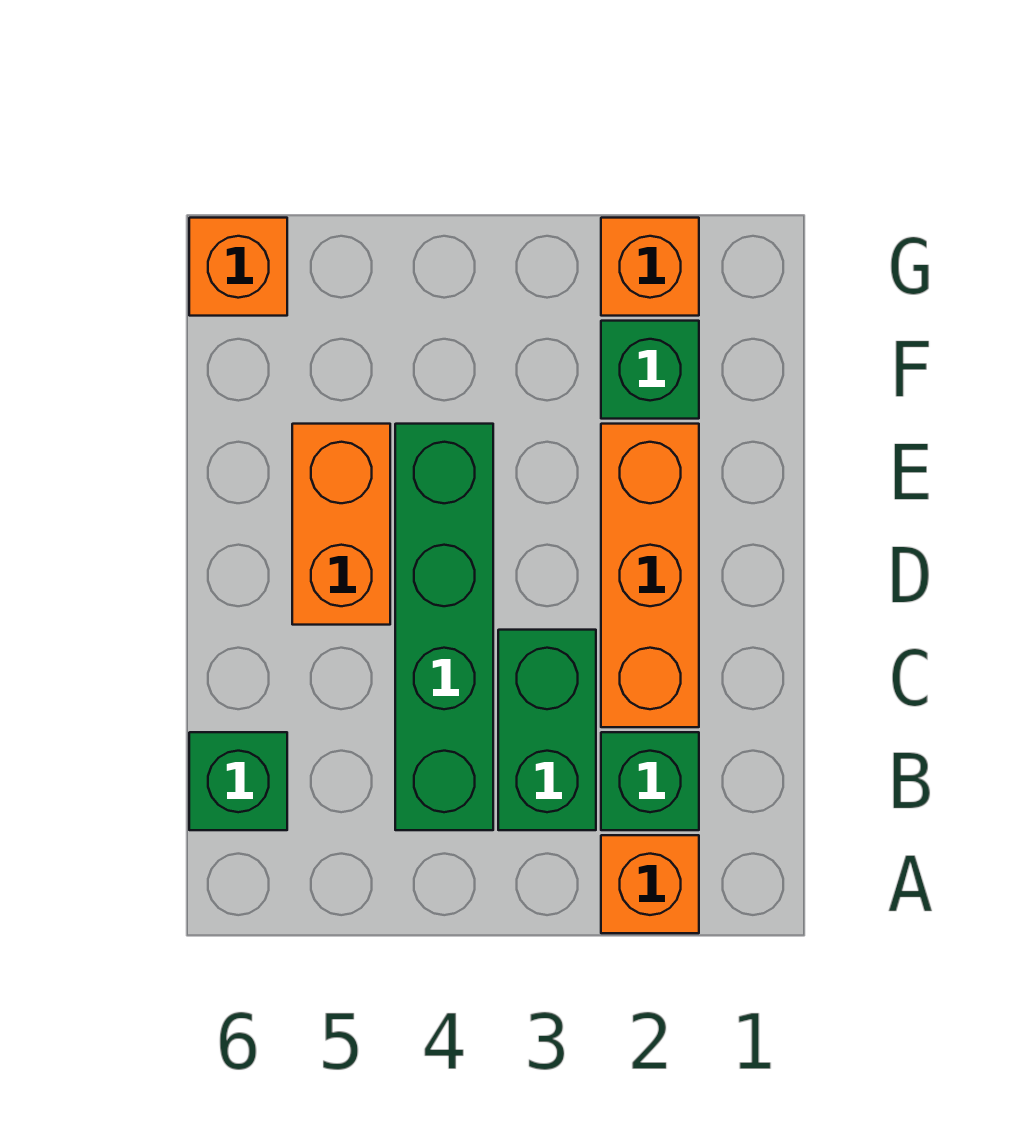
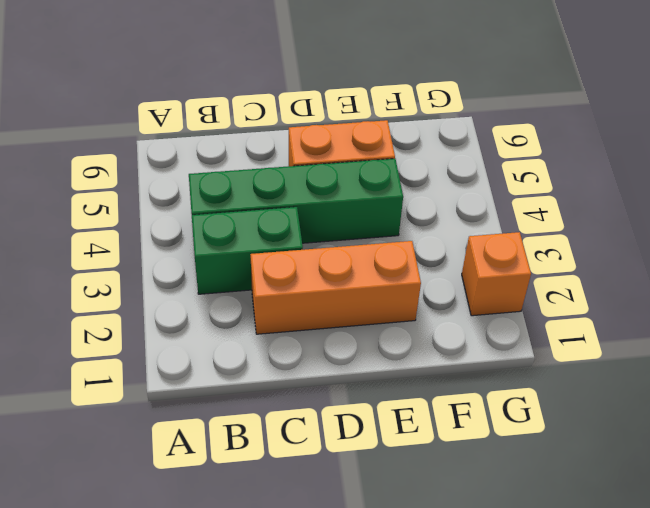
none -> orange 1x1 brick [601,835,699,933]
none -> green 1x1 brick [601,732,699,830]

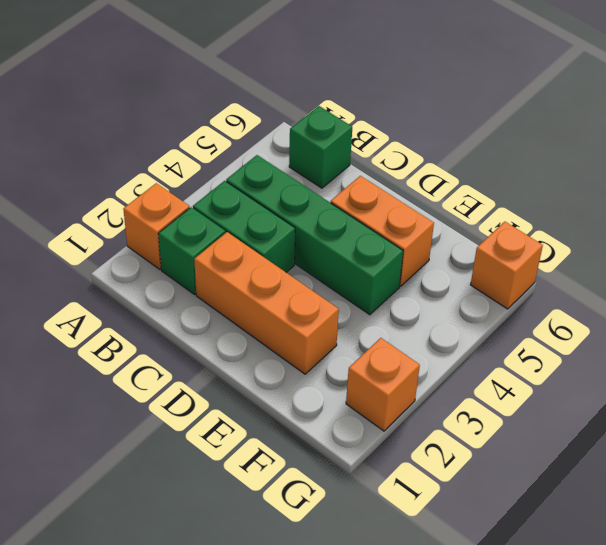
none -> green 1x1 brick [601,321,699,419]

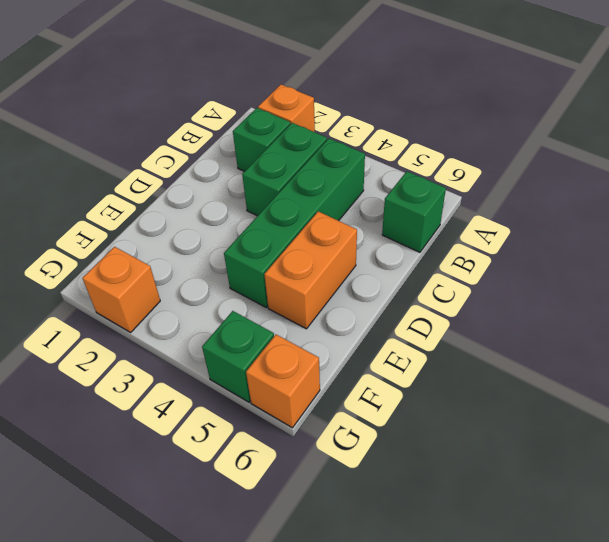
green 1x1 brick [202,311,274,402] -> green 1x1 brick moved to [601,321,699,419]
none -> orange 1x3 brick [601,424,699,727]

